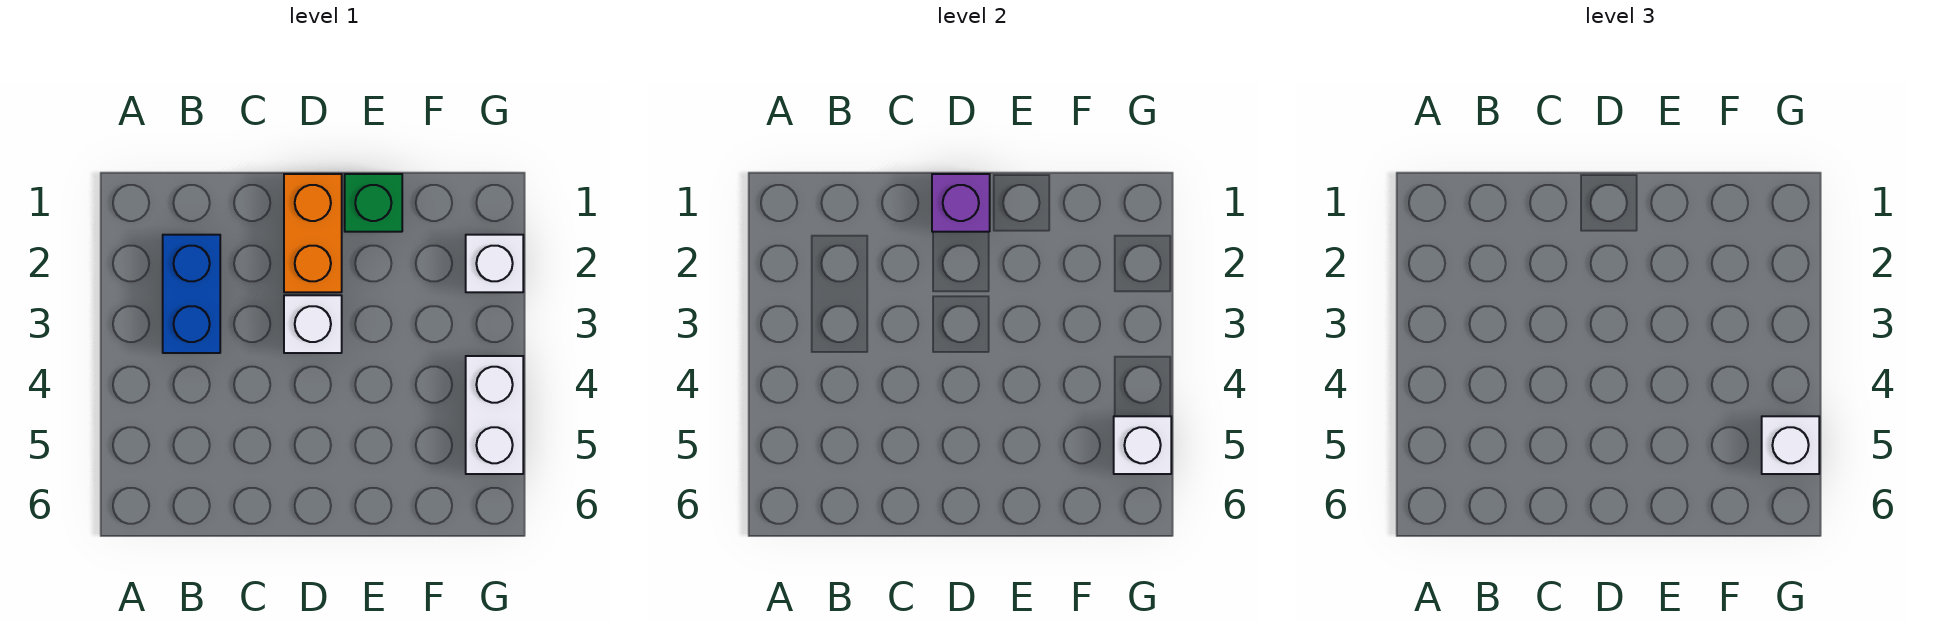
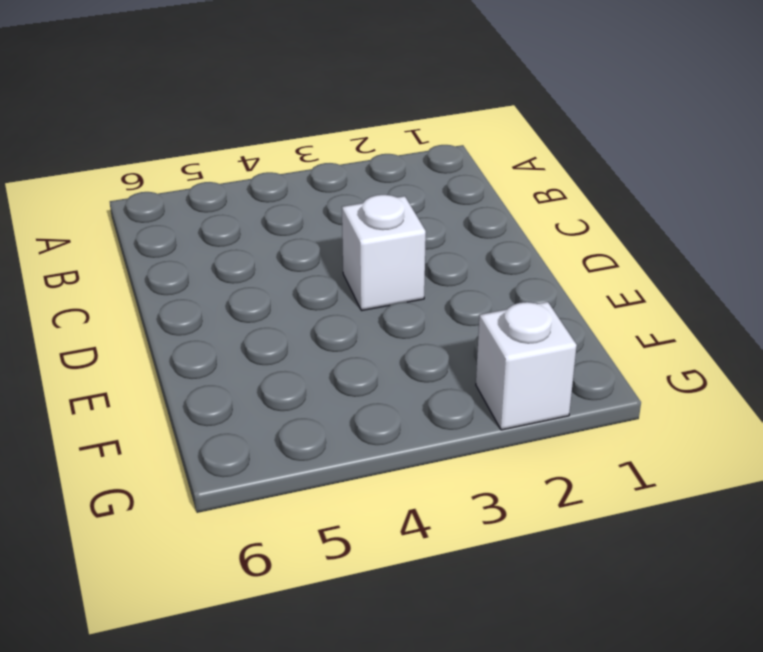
none -> blue 1x2 brick [163,235,220,353]
none -> orange 1x2 brick [284,174,342,292]

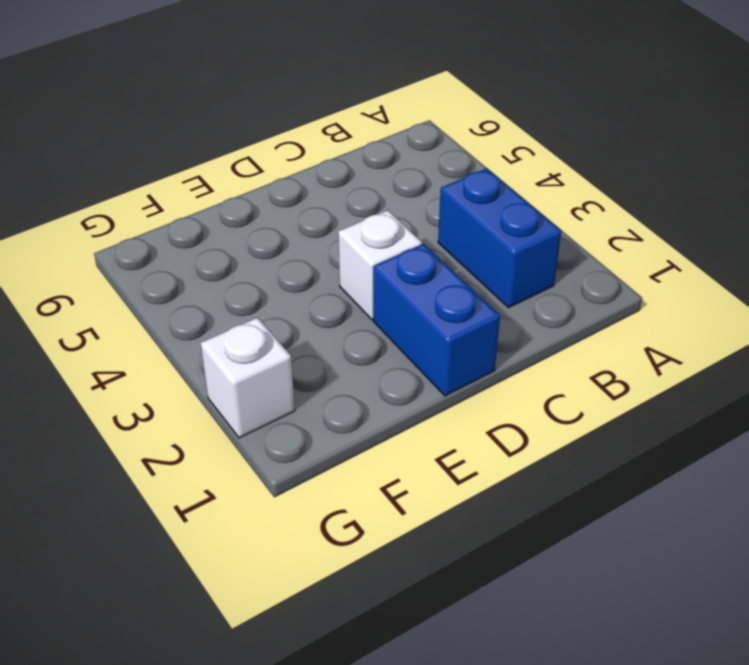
blue 1x2 brick [373,244,500,396] -> orange 1x2 brick [284,174,342,292]
none -> green 1x1 brick [345,174,402,232]
none -> white 1x2 brick [466,356,523,474]

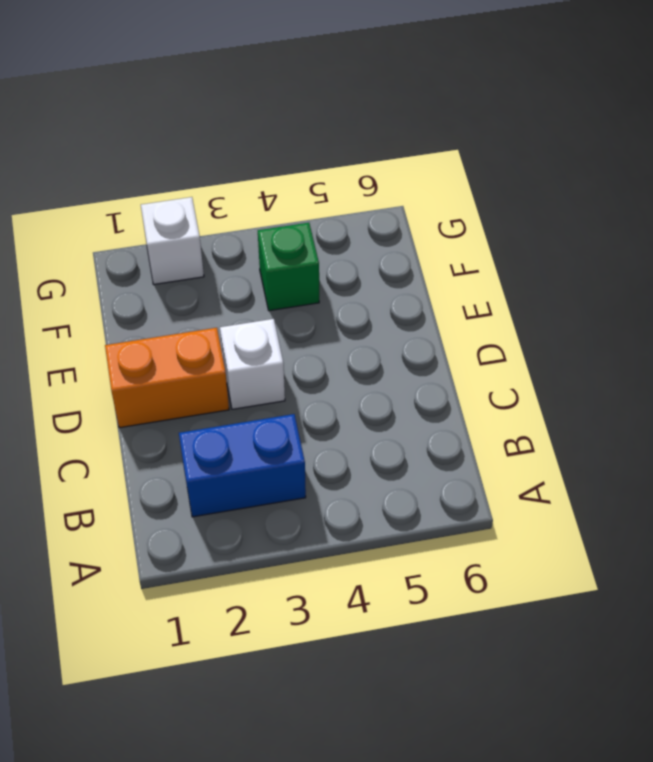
green 1x1 brick [258,223,319,311] -> green 1x1 brick moved to [345,174,402,232]
none -> white 1x2 brick [466,356,523,474]
none -> purple 1x1 brick [932,174,990,232]

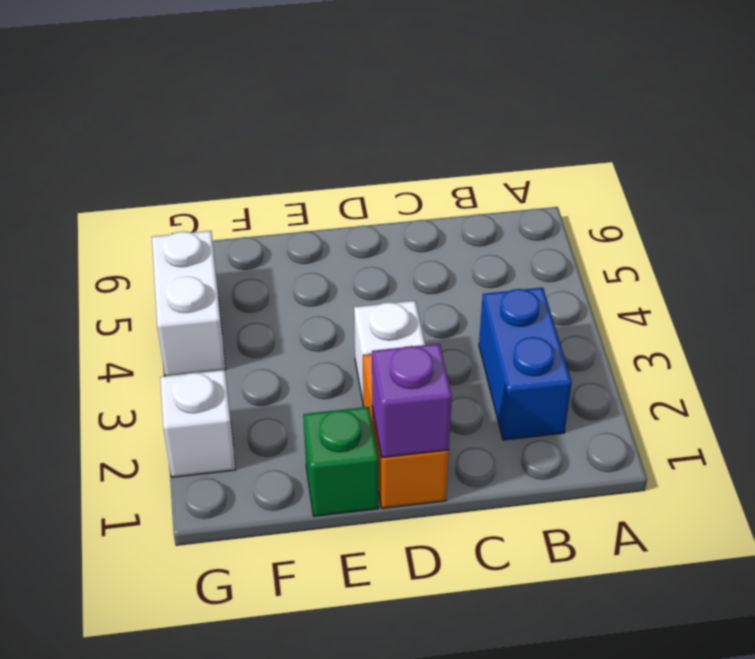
none -> white 1x1 brick [1114,416,1171,474]
none -> white 1x1 brick [1762,416,1819,474]

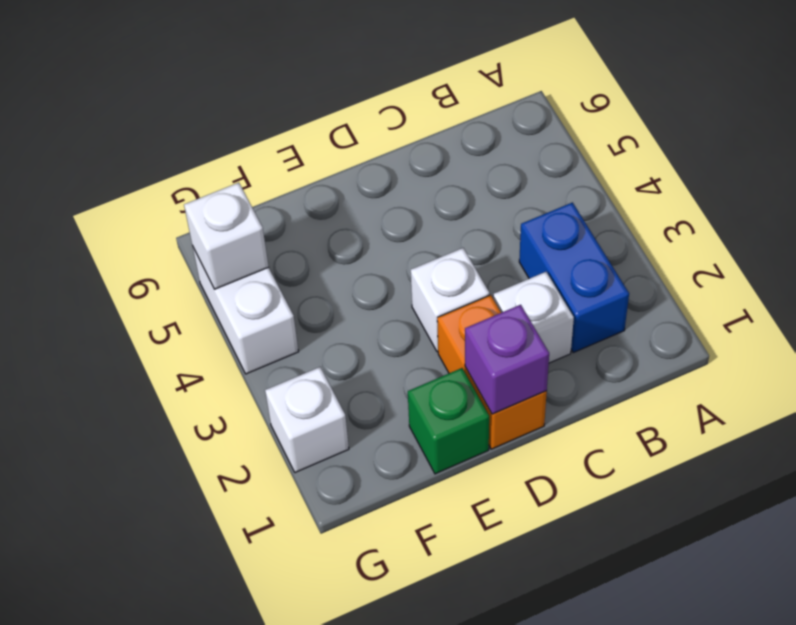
white 1x1 brick [493,272,574,363] -> white 1x1 brick moved to [1762,416,1819,474]

